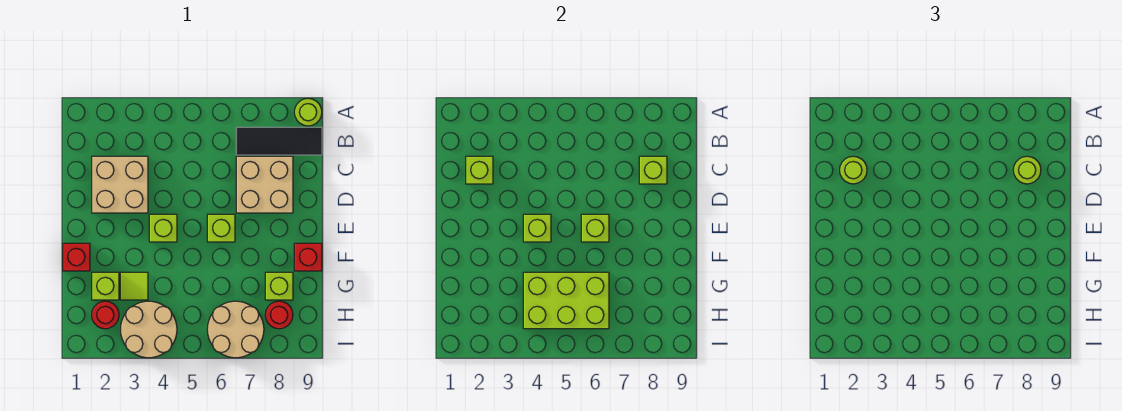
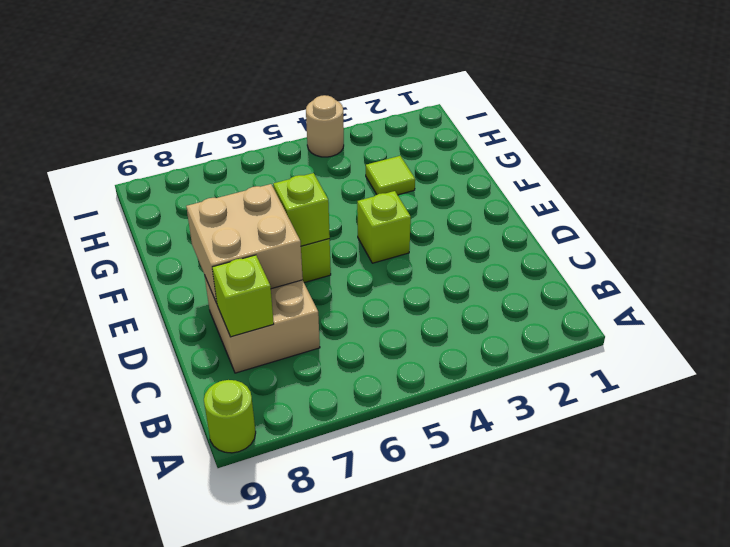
tan 2x2 brick [186,184,303,303] -> tan 2x2 brick moved to [92,156,148,213]
tan 1x1 round brick [306,95,344,157] -> tan 2x2 round brick [121,301,177,358]
none -> black 1x3 tile [236,127,322,155]
none -> red 1x1 brick [63,243,90,271]
none -> red 1x1 brick [294,243,322,271]

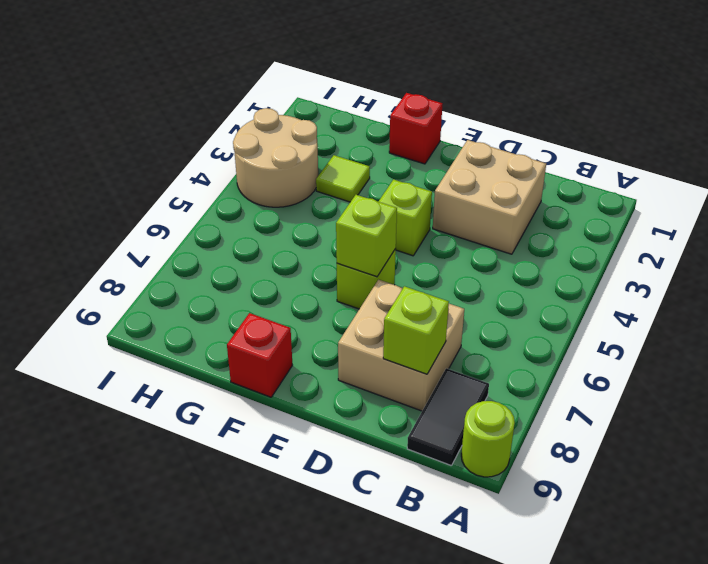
black 1x2 tile [407,368,489,466] -> black 1x3 tile [236,127,322,155]
none -> lime 1x1 brick [92,272,119,300]
none -> lime 1x1 brick [265,272,293,300]
none -> red 1x1 round brick [92,301,119,329]

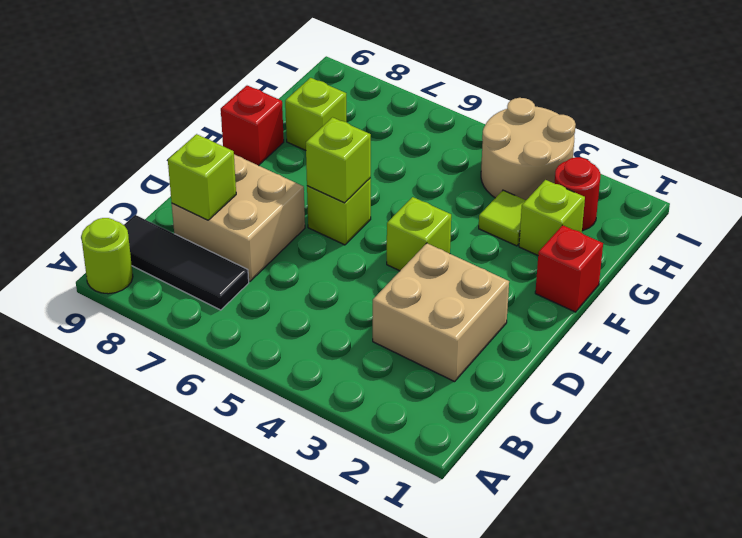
none -> tan 2x2 round brick [207,301,264,358]
none -> red 1x1 round brick [265,301,293,329]
none -> lime 1x1 brick [466,156,493,184]

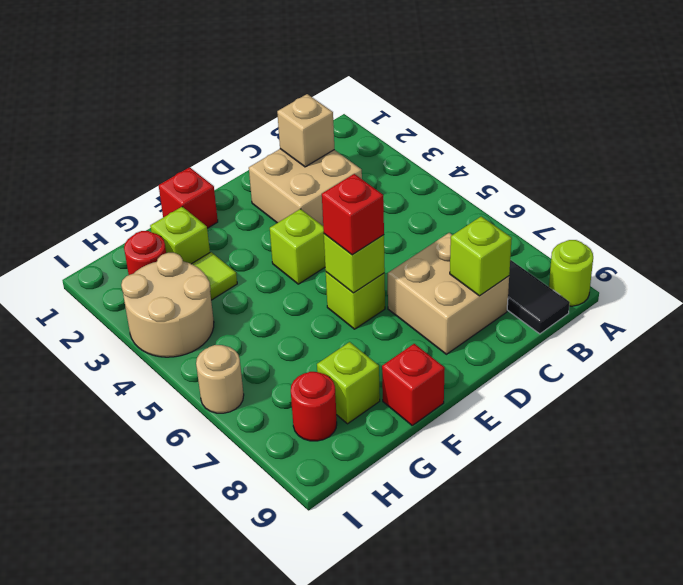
tan 1x1 brick [277,94,334,167] -> lime 1x1 brick [466,156,493,184]
red 1x1 brick [322,174,384,255] -> none
tan 1x1 round brick [196,345,244,413] -> tan 2x2 round brick [207,301,264,358]
none -> lime 1x1 brick [523,214,551,242]
none -> lime 2x3 brick [523,272,609,329]
none -> lime 1x1 round brick [840,156,867,184]

